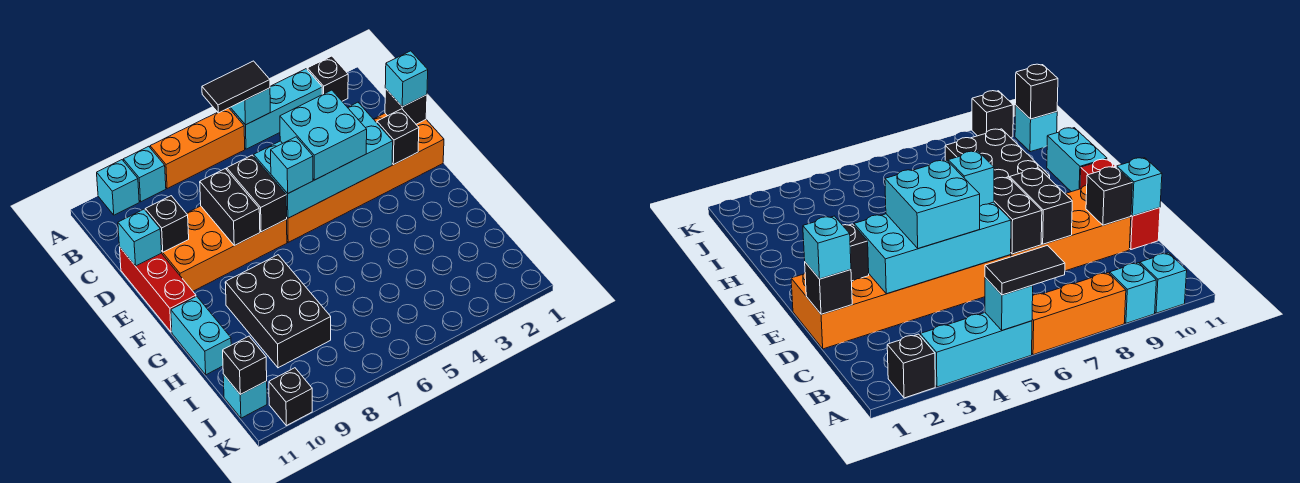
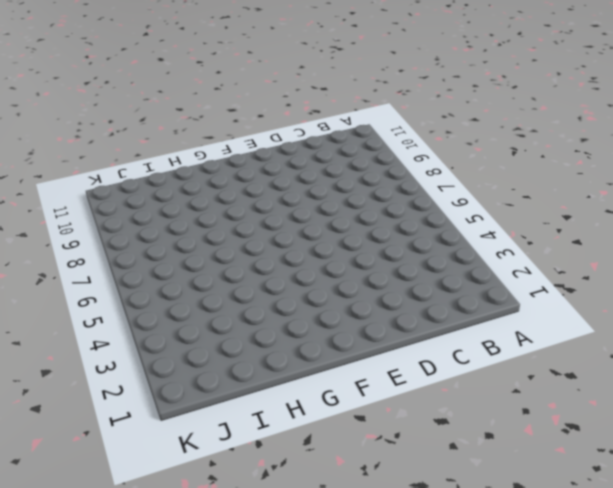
none -> black 1x1 brick [307,56,348,101]
none -> cyan 1x3 brick [229,69,322,149]
none -> orange 1x3 brick [150,108,245,189]

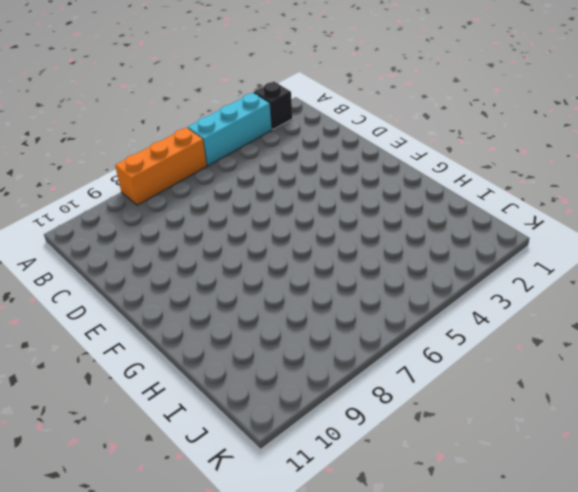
none -> cyan 1x1 brick [123,146,166,202]
none -> cyan 1x1 brick [97,160,139,215]
none -> orange 2x6 brick [287,113,444,242]

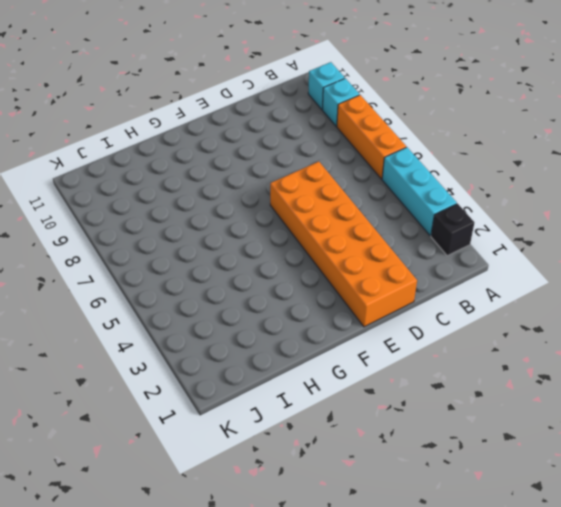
none -> orange 2x4 brick [161,206,287,291]
none -> red 1x3 brick [120,248,196,332]
none -> black 2x3 brick [225,255,331,368]

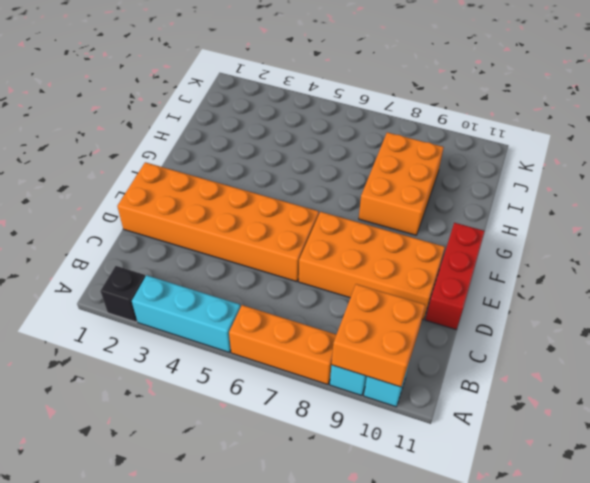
orange 2x2 brick [332,284,425,387] -> none
orange 2x3 brick [359,132,444,235] -> black 2x3 brick [225,255,331,368]
none -> cyan 1x2 brick [171,296,231,375]
none -> cyan 1x1 brick [223,374,267,418]
none -> black 1x1 brick [269,368,312,426]

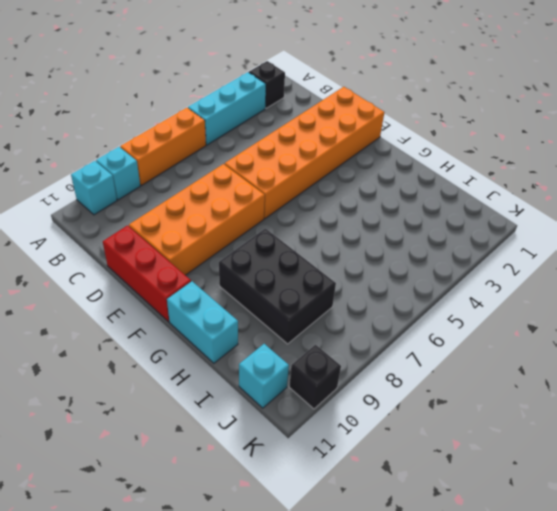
none -> cyan 1x1 brick [230,88,270,125]
none -> black 1x1 brick [385,88,427,124]
none -> cyan 2x4 brick [254,102,393,218]

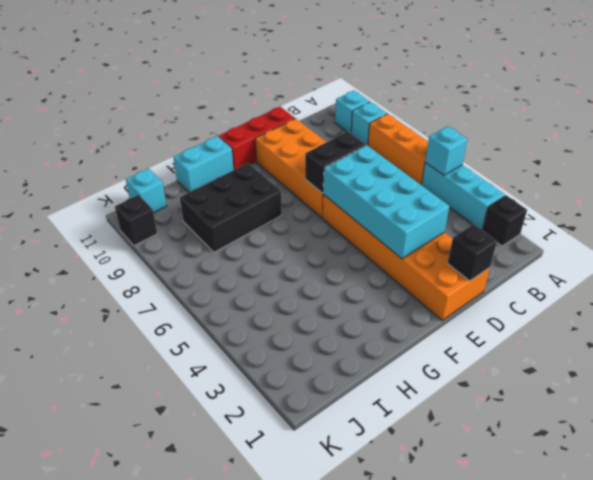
none -> black 1x2 brick [200,169,260,246]
none -> black 1x1 brick [145,196,189,252]
none -> cyan 1x1 brick [118,209,162,266]

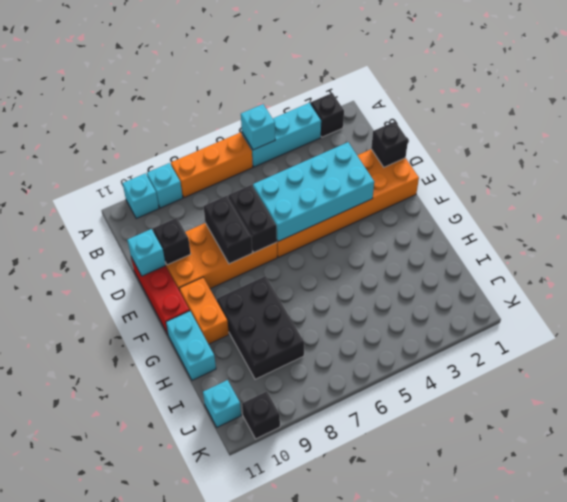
orange 1x2 brick [180,277,229,344] -> none
none -> black 1x1 brick [377,109,419,165]
none -> black 1x1 brick [223,336,267,395]
none -> black 1x2 tile [202,61,270,113]

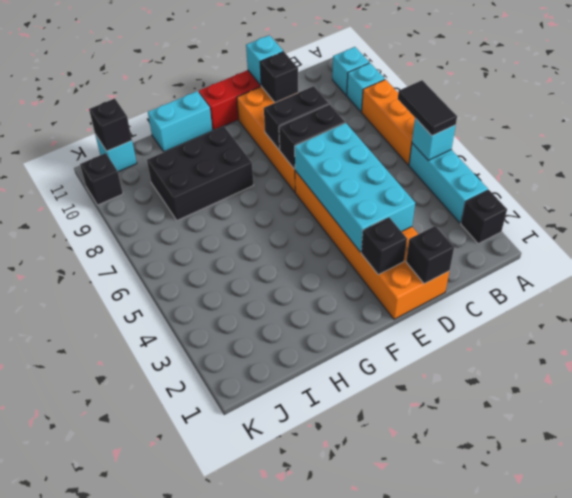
none -> cyan 1x1 brick [385,51,428,107]
none -> cyan 2x2 brick [280,90,367,180]
none -> cyan 1x1 brick [271,137,313,194]

